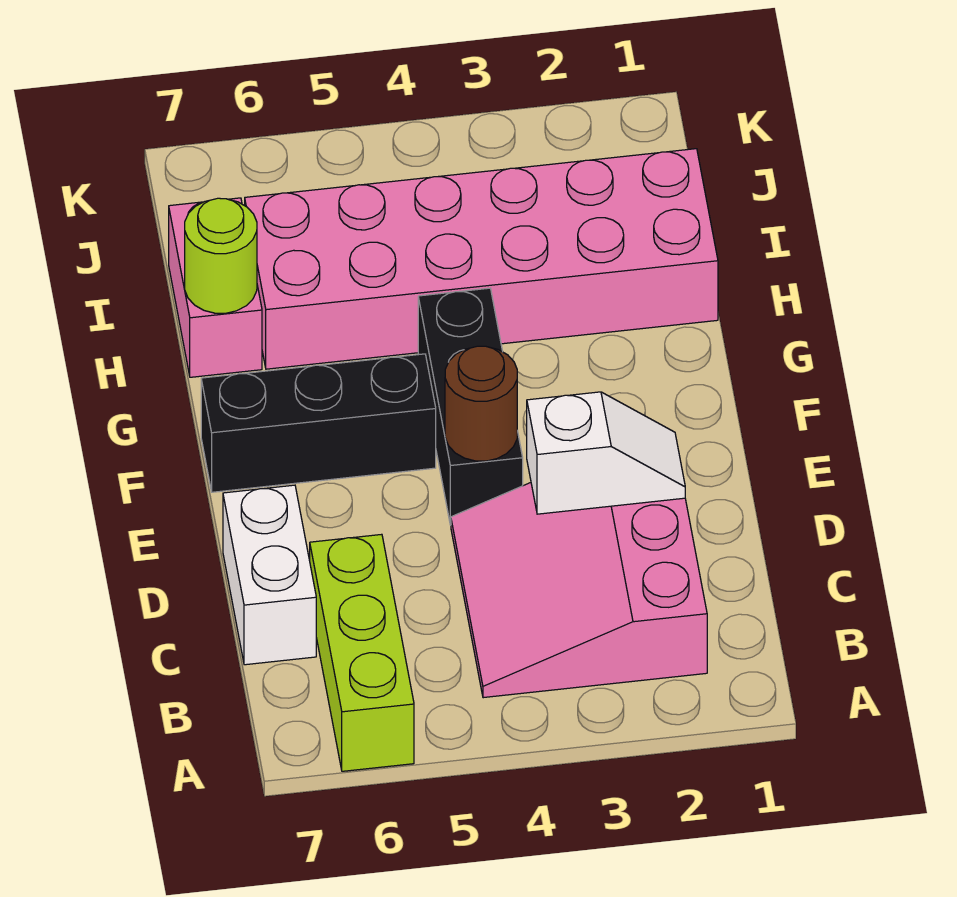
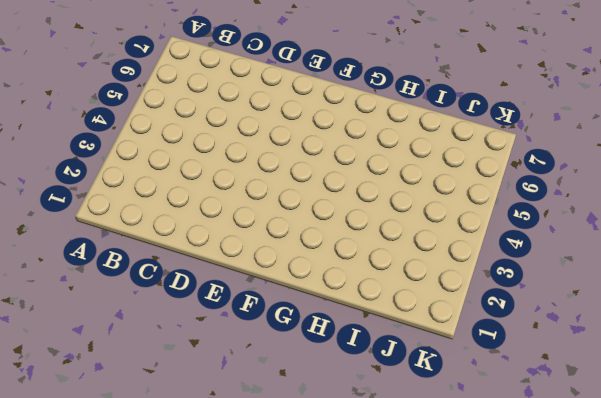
none -> lime 1x3 brick [310,534,414,771]
none -> pink 3x3 slope [451,483,707,698]

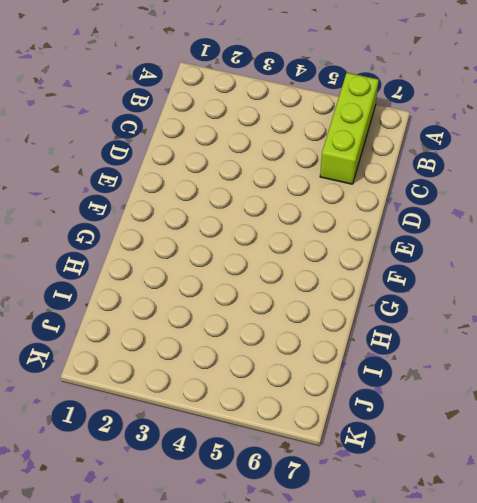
none -> pink 3x3 slope [451,483,707,698]
none -> white 1x2 brick [223,485,316,665]

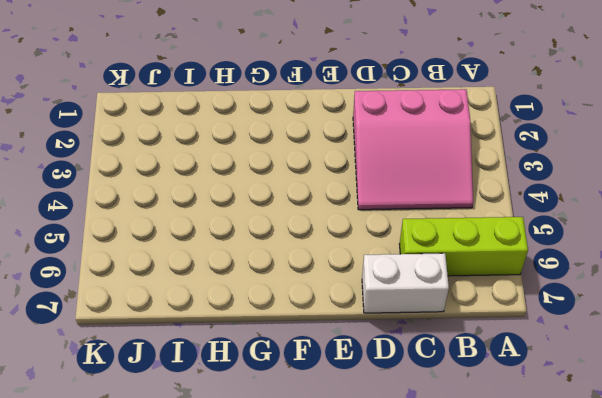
none -> black 1x3 brick [418,288,523,525]
none -> black 1x3 brick [201,354,436,492]

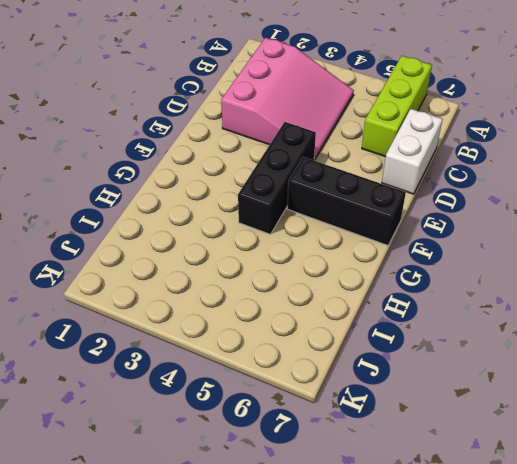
none -> pink 2x6 brick [245,149,718,369]
none -> pink 1x2 brick [169,198,262,377]

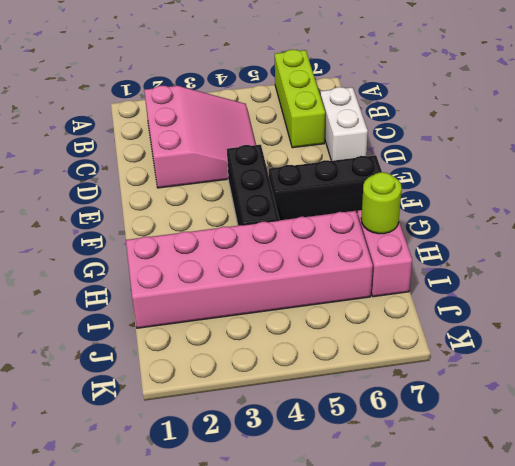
none -> white 1x2 slope [527,392,685,514]
none -> brown 1x1 round brick [445,346,517,461]

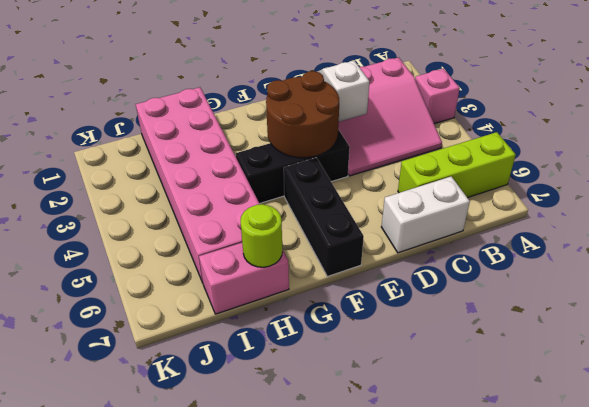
pink 1x1 brick [415,69,460,124] -> none
brown 2x2 round brick [266,71,339,158] -> brown 1x1 round brick [445,346,517,461]

